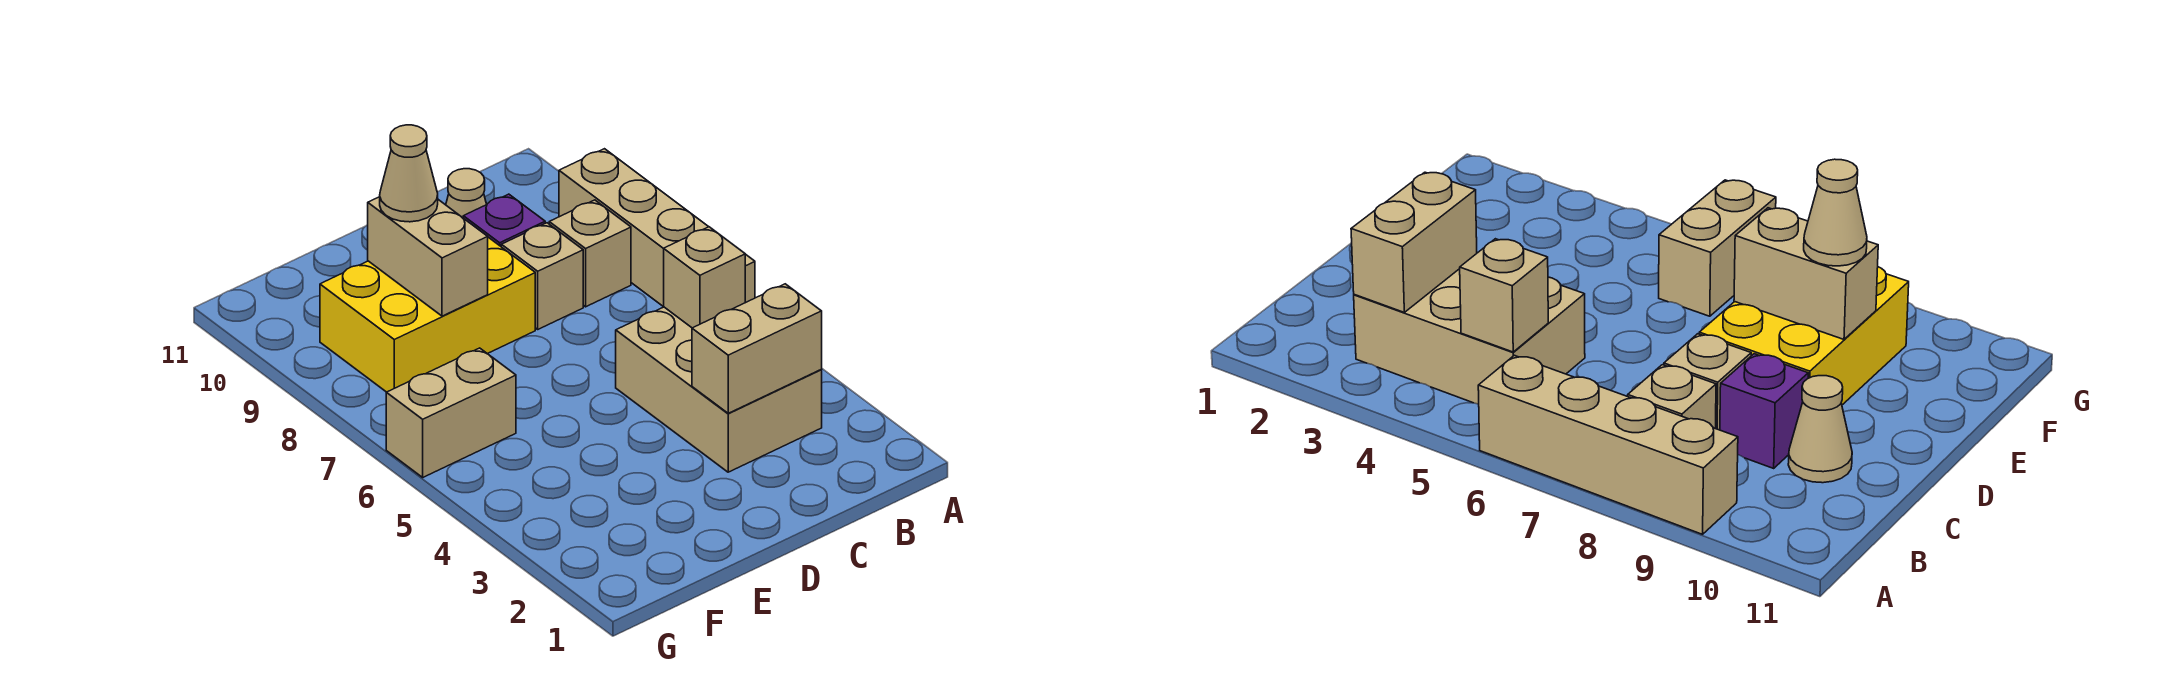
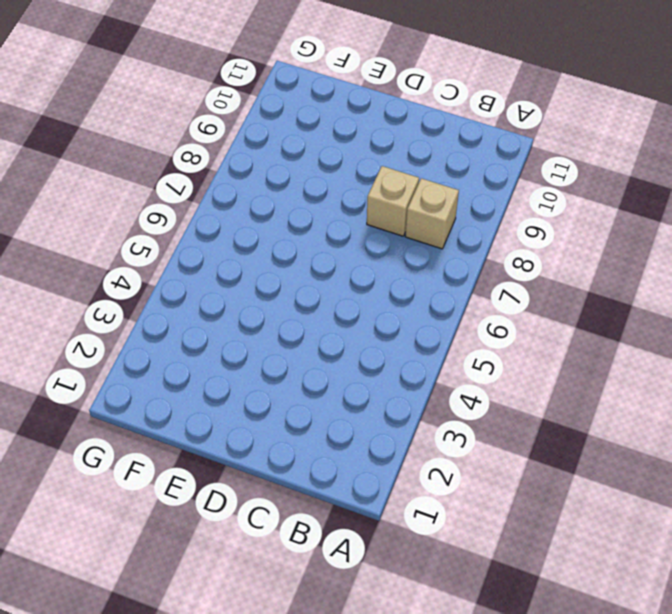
none -> tan 1x4 brick [559,149,755,307]
none -> tan 2x3 brick [616,307,822,472]
none -> purple 1x1 brick [463,194,545,246]

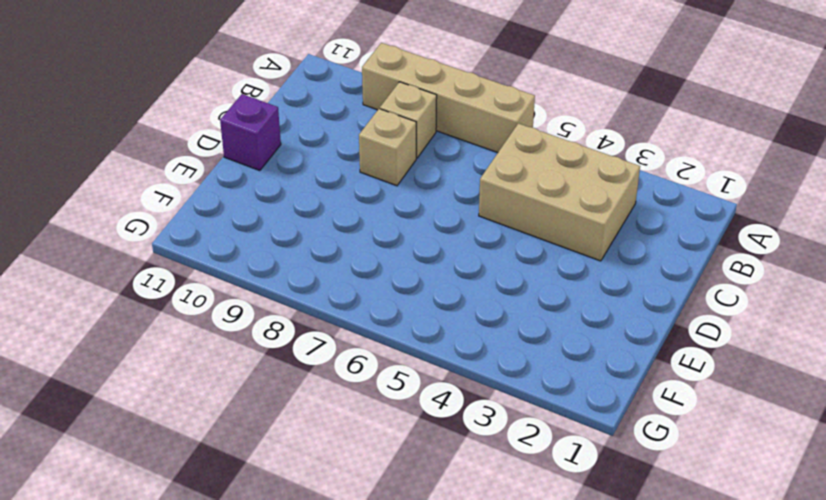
purple 1x1 brick [220,94,281,171] -> purple 1x1 brick moved to [463,194,545,246]
none -> tan 1x1 cone [446,169,487,218]
none -> yellow 2x3 brick [320,237,535,392]
none -> tan 1x2 brick [386,348,516,477]

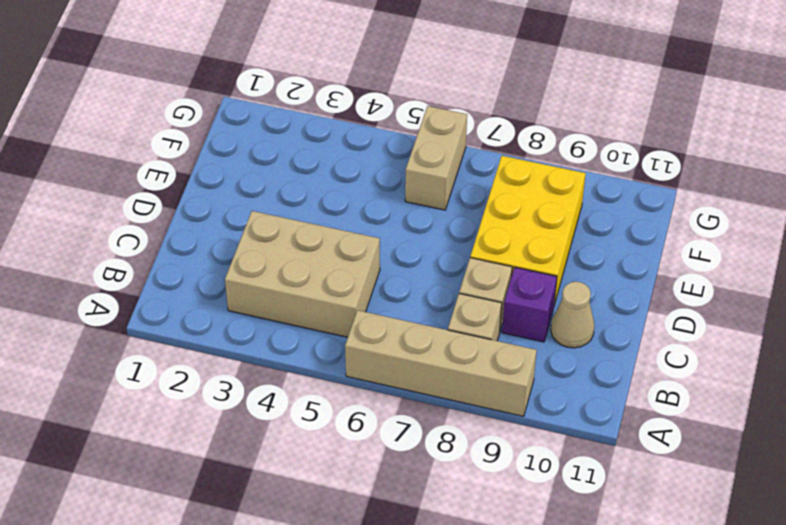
none -> tan 1x2 brick [692,284,822,413]
none -> tan 1x1 brick [664,227,745,328]
none -> tan 1x2 brick [368,197,488,316]

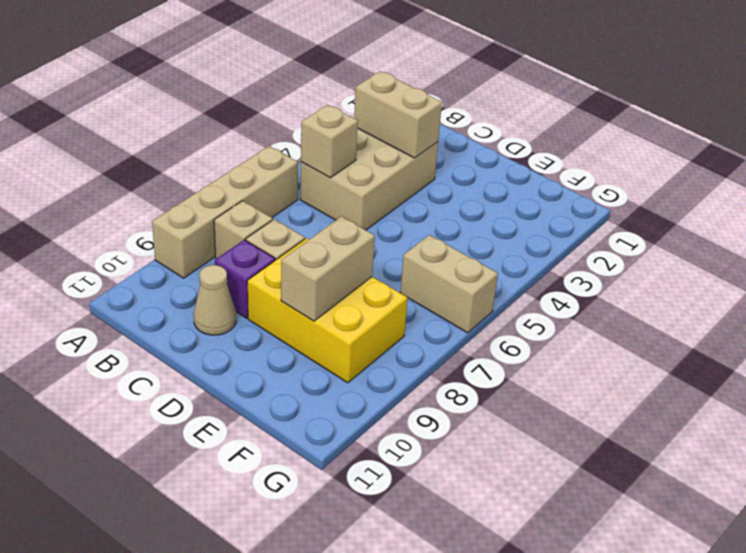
none -> tan 1x1 cone [380,125,438,222]

